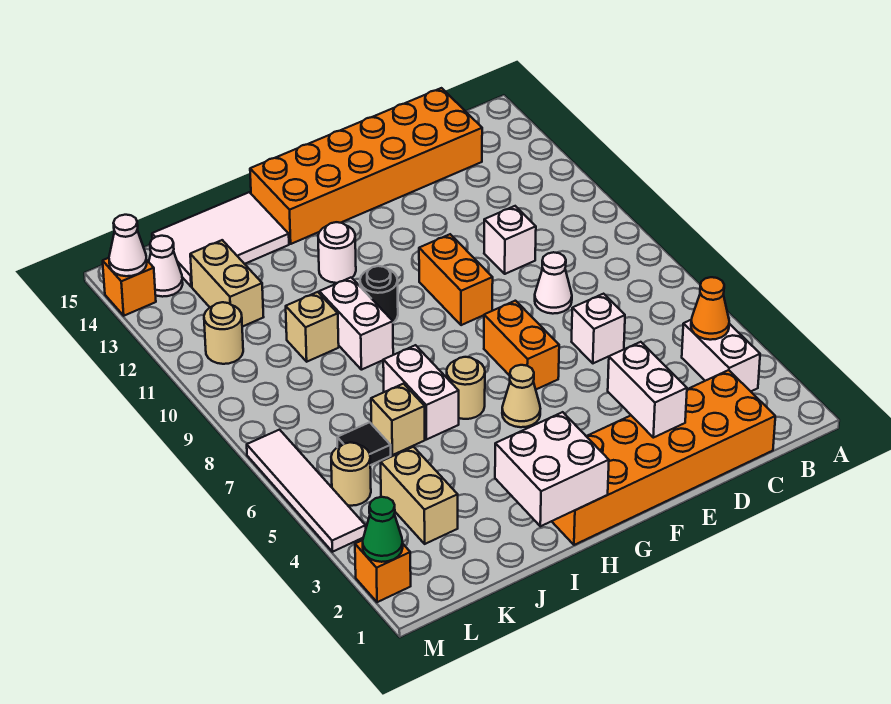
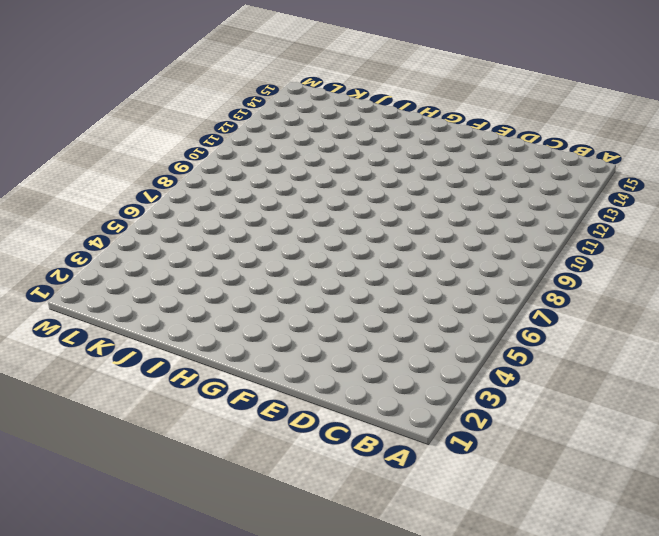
none -> white 1x2 brick [682,320,760,391]
none -> orange 2x6 brick [552,370,775,545]
none -> orange 2x6 brick [250,88,482,244]
none -> white 1x1 brick [572,294,625,363]

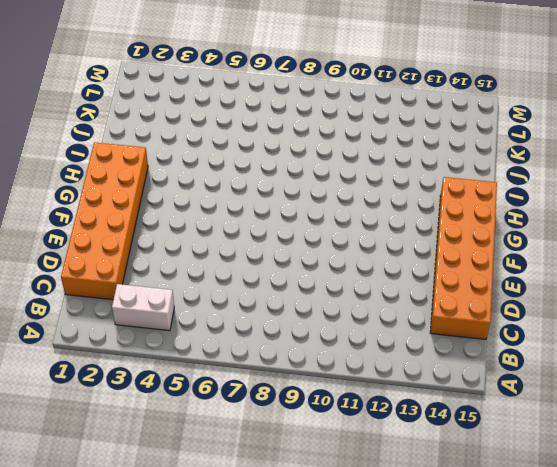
none -> white 1x1 brick [572,294,625,363]
none -> white 1x1 cone [535,252,572,314]
none -> white 1x1 brick [484,206,536,274]
none -> orange 1x2 brick [484,301,559,389]

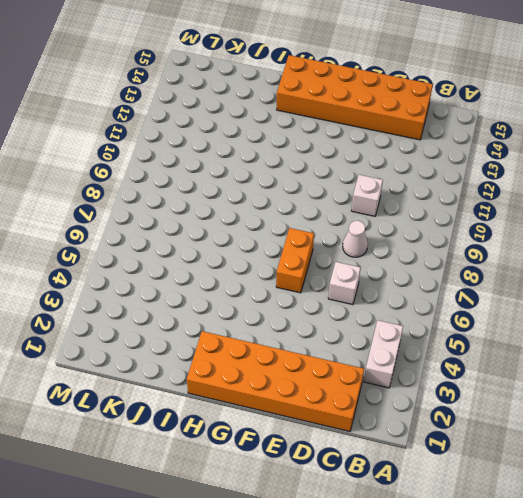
none -> orange 1x2 brick [419,234,493,325]
none -> tan 1x1 cone [502,365,540,427]
none -> tan 1x1 round brick [447,357,485,419]
none -> black 1x1 round brick [360,266,398,323]

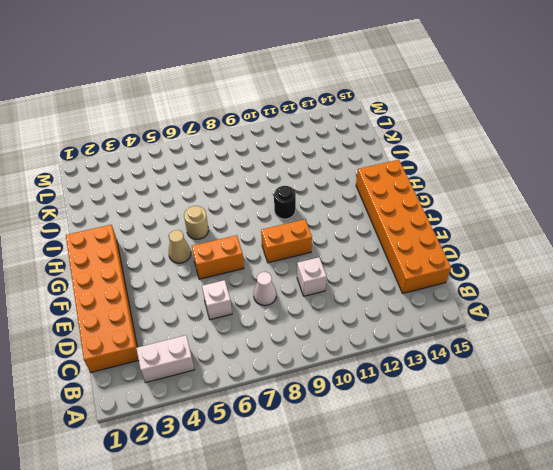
none -> white 1x1 round brick [318,222,356,283]
none -> white 1x2 brick [383,345,459,440]
none -> white 1x2 brick [319,278,393,370]
none -> white 2x3 tile [152,192,289,287]

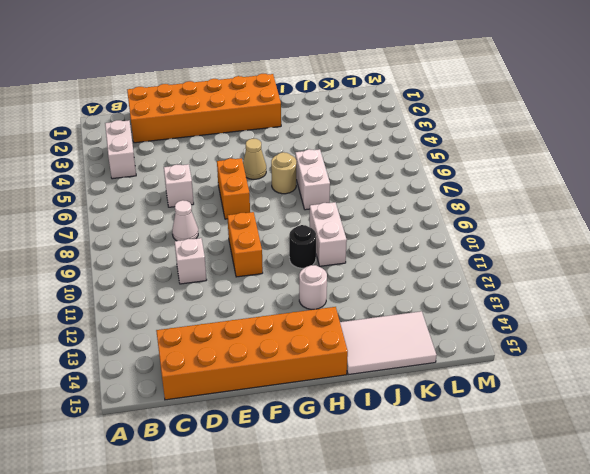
none -> tan 1x1 brick [371,384,425,455]
none -> tan 1x1 brick [286,292,339,362]
none -> tan 1x2 brick [381,447,458,544]
none -> black 1x1 tile [337,422,391,465]

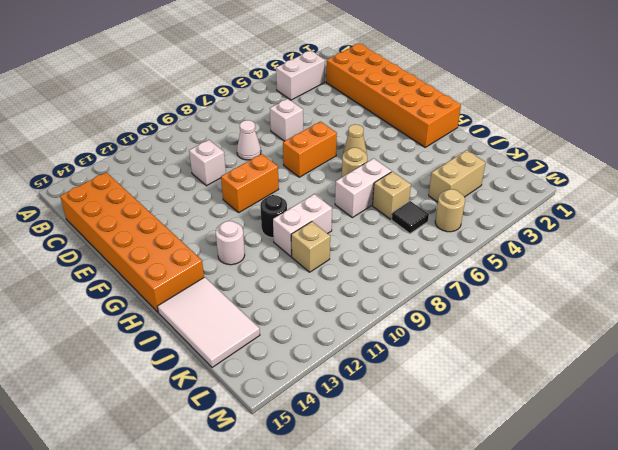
none -> tan 1x2 brick [190,240,263,327]
none -> tan 1x1 round brick [204,302,243,364]
none -> white 1x1 cone [149,236,183,297]
none -> orange 1x1 brick [355,540,411,602]

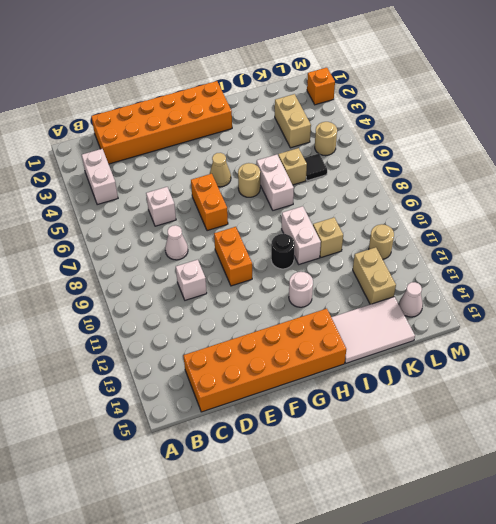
none -> white 1x4 tile [247,430,366,552]
none -> orange 1x1 brick [103,258,156,316]
none -> orange 1x1 cone [691,277,729,340]
none -> white 1x2 brick [608,342,687,438]

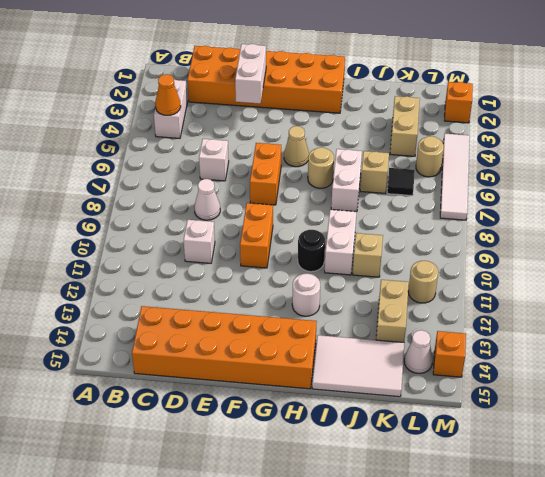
none -> white 2x2 brick [495,412,609,526]
none -> green 1x1 cone [363,497,403,562]
none -> white 1x1 cone [109,215,147,276]

